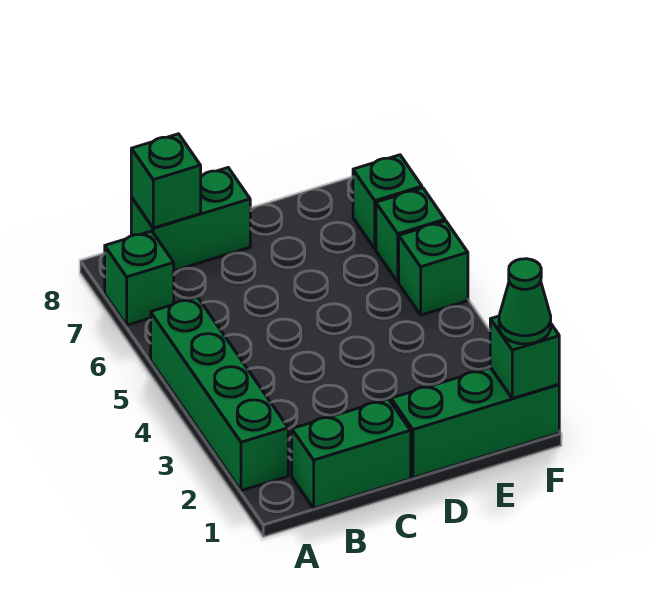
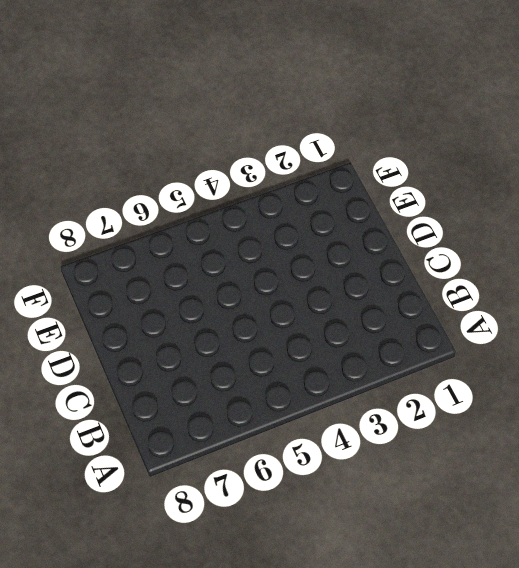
none -> green 1x4 brick [151,297,288,491]
none -> green 1x1 brick [105,231,174,325]

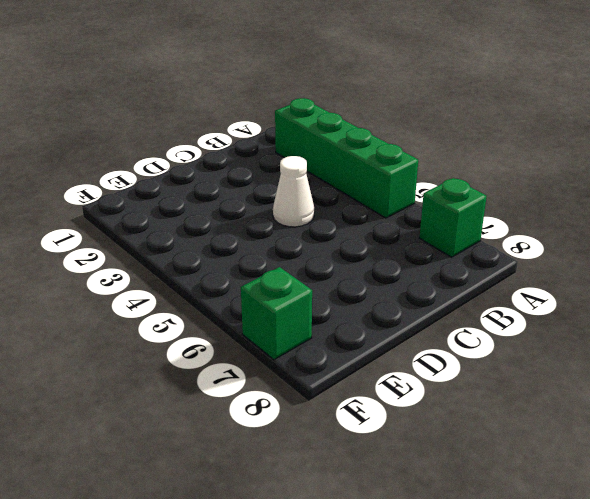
white 1x1 cone [273,156,314,227] -> none
none -> green 1x2 brick [292,399,411,508]
none -> green 1x2 brick [131,168,250,271]

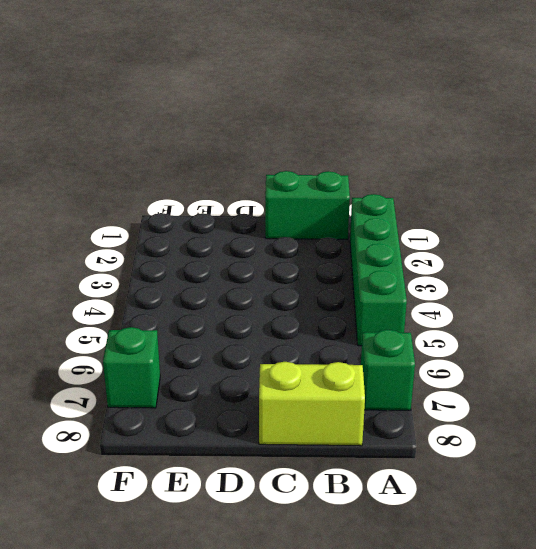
lime 1x2 brick [259,362,365,446] -> green 1x2 brick [131,168,250,271]
none -> green 1x3 brick [391,368,559,478]
none -> green 1x1 brick [399,221,468,315]

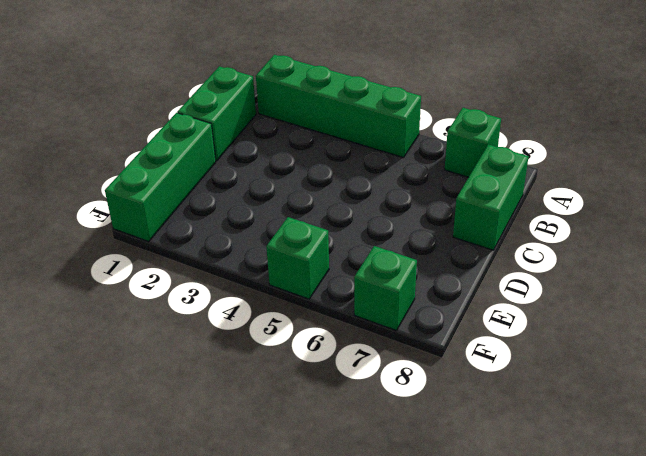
none -> green 1x1 brick [376,188,445,282]
none -> green 1x1 brick [131,134,201,228]

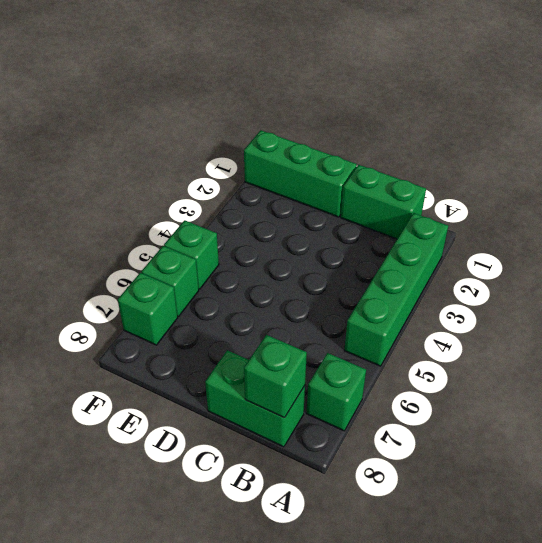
none -> green 1x1 brick [490,316,559,398]
none -> green 1x1 cone [499,259,551,344]

